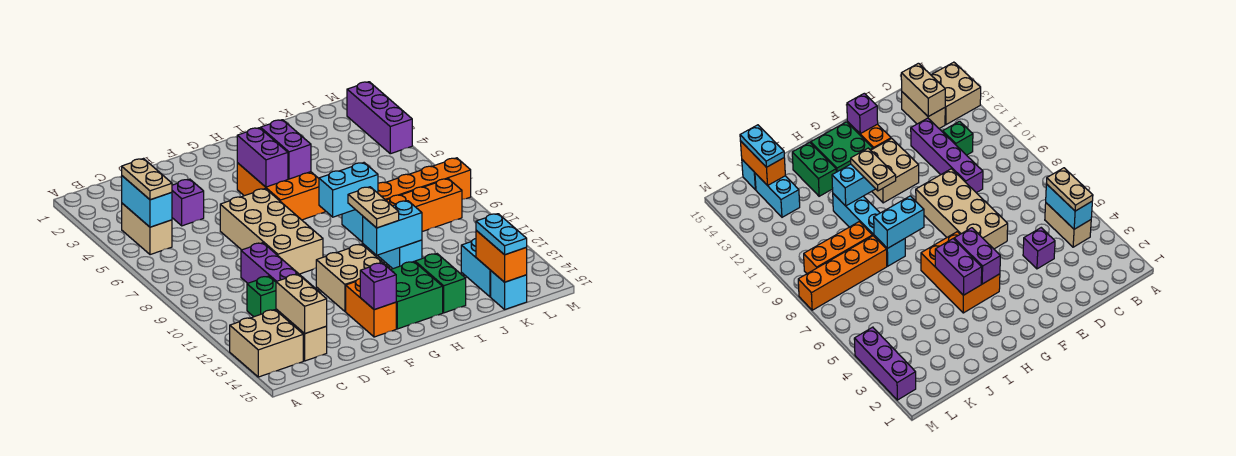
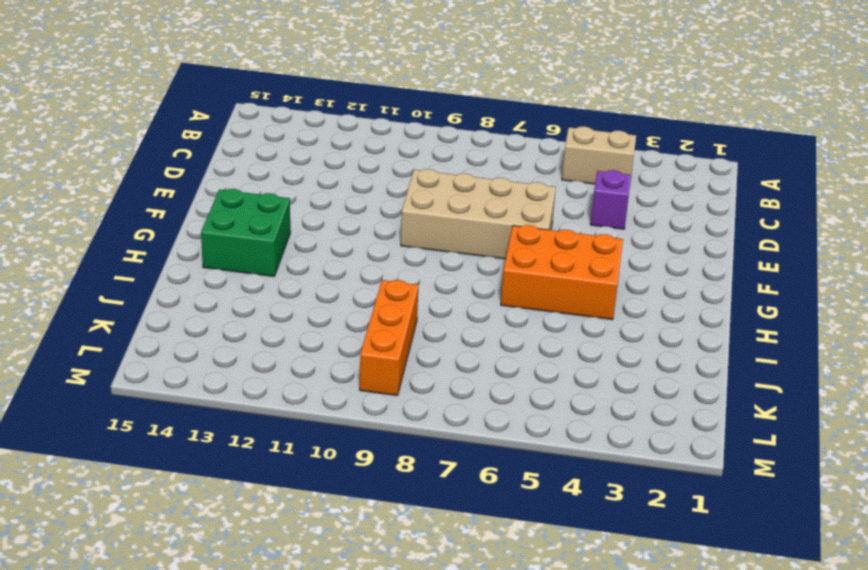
none -> tan 2x2 brick [230,310,303,377]
none -> green 1x1 brick [247,276,276,317]
none -> tan 1x2 brick [276,309,327,361]

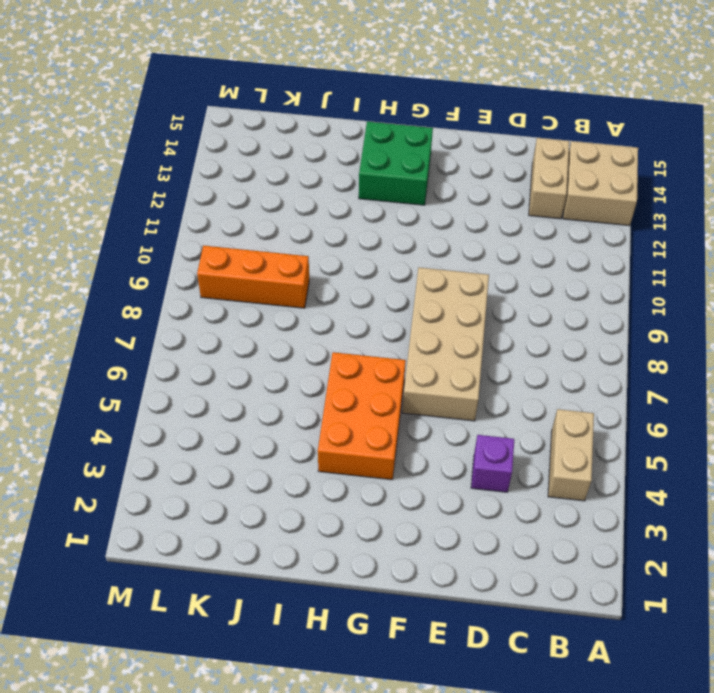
none -> green 1x1 brick [247,276,276,317]
none -> purple 1x4 brick [241,243,320,293]
none -> tan 2x2 brick [316,244,390,311]

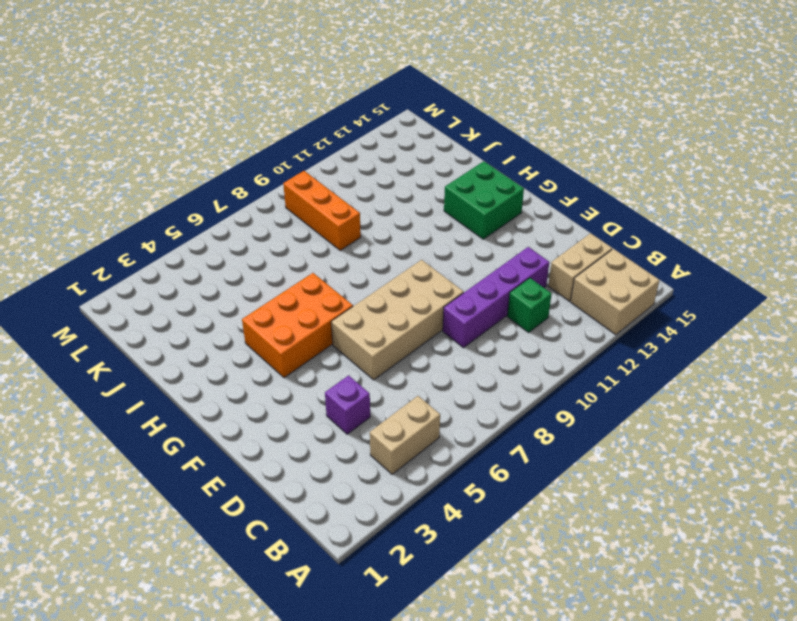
none -> tan 2x2 brick [316,244,390,311]
none -> orange 1x2 brick [346,279,396,337]
none -> cyan 1x4 brick [342,210,422,269]

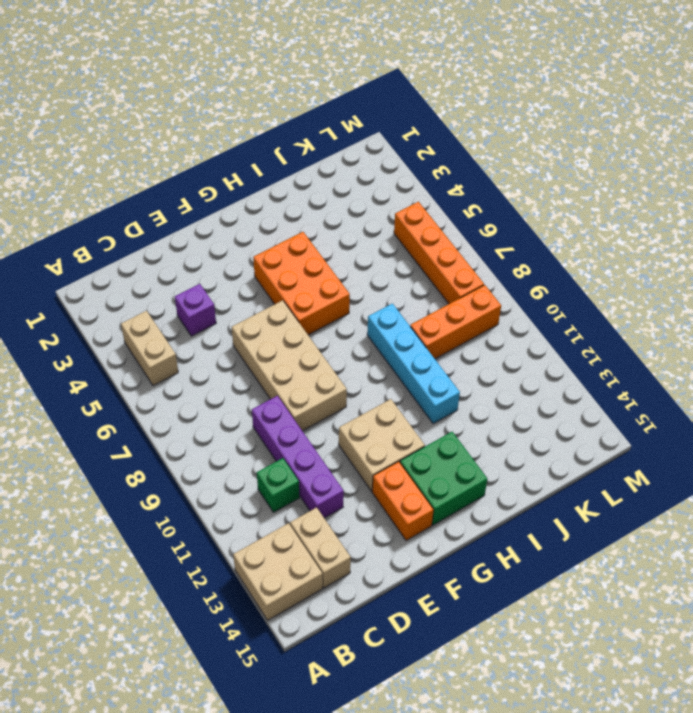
orange 1x4 brick [394,202,484,304] -> orange 1x4 brick turned to [378,158,471,200]
none -> green 1x2 brick [415,254,466,313]
none -> cyan 1x2 brick [461,239,491,297]
none -> cyan 1x1 brick [491,271,527,309]

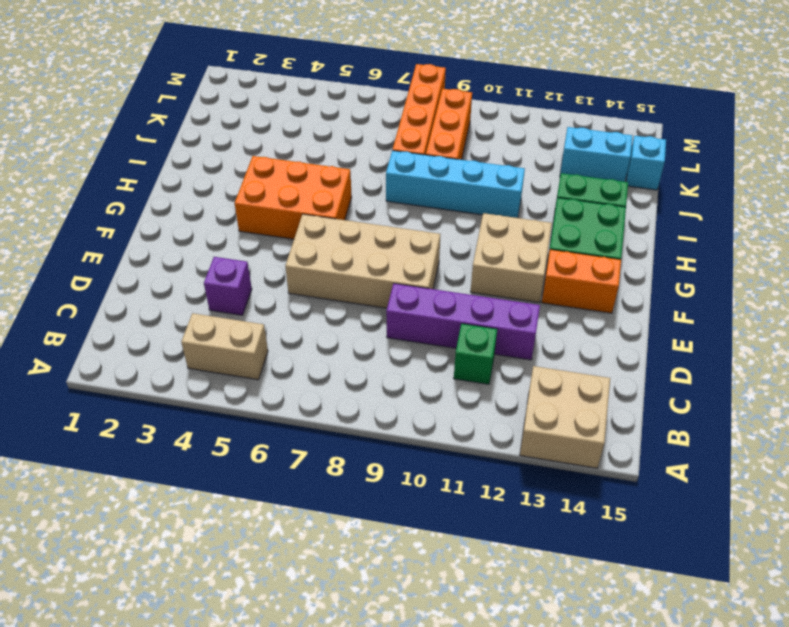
none -> tan 1x2 brick [276,309,327,361]
none -> purple 1x3 brick [347,82,412,154]
none -> cyan 1x2 brick [122,176,172,227]

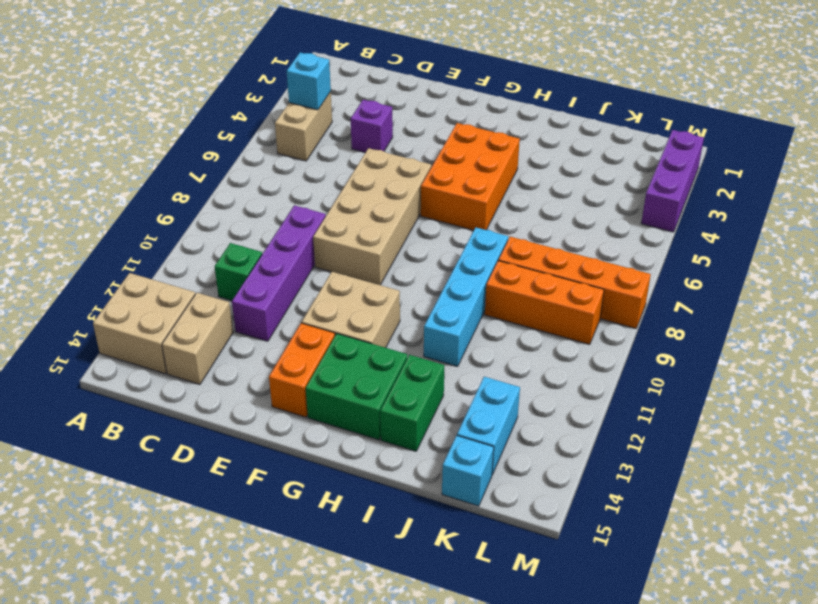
cyan 1x1 brick [287,52,331,110] -> cyan 1x2 brick [122,176,172,227]
none -> tan 1x2 brick [276,274,327,334]
none -> purple 1x1 brick [360,263,396,310]
none -> purple 1x2 brick [237,128,288,187]

